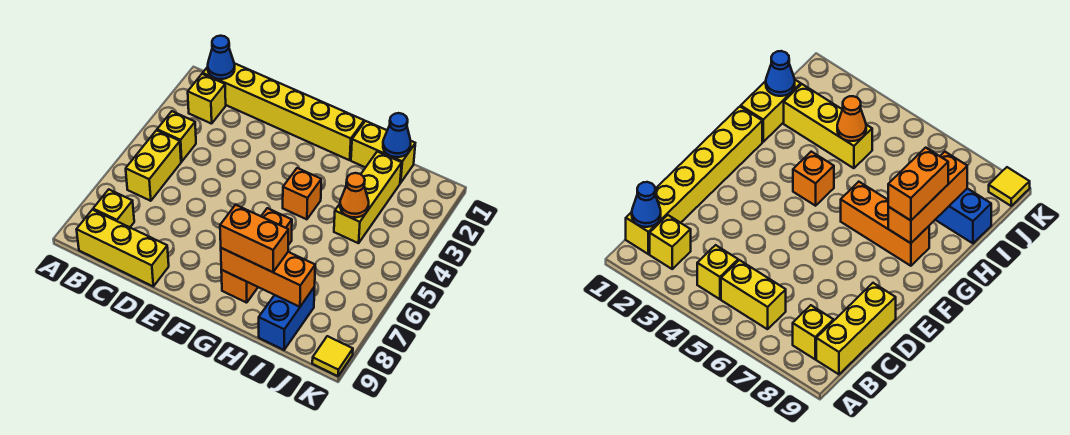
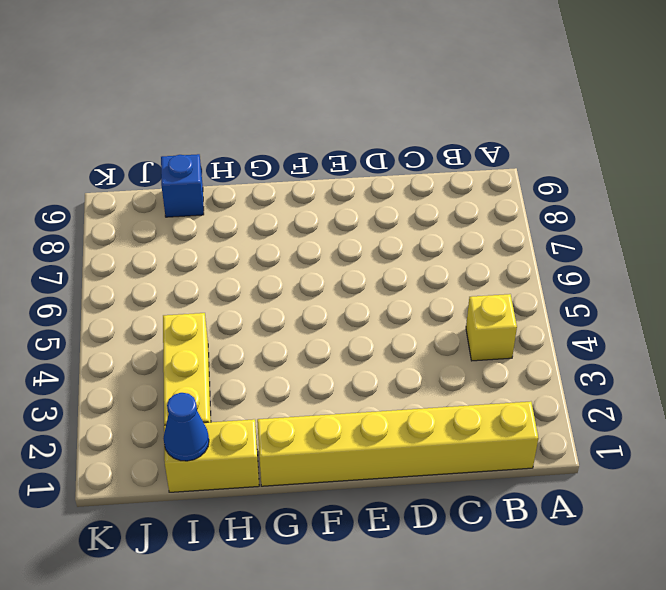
blue 1x1 brick [161,154,204,217] -> blue 1x2 brick [259,287,315,350]
none -> yellow 1x1 brick [188,74,226,124]
none -> yellow 1x2 brick [126,130,181,201]
none -> yellow 1x1 brick [93,189,134,227]

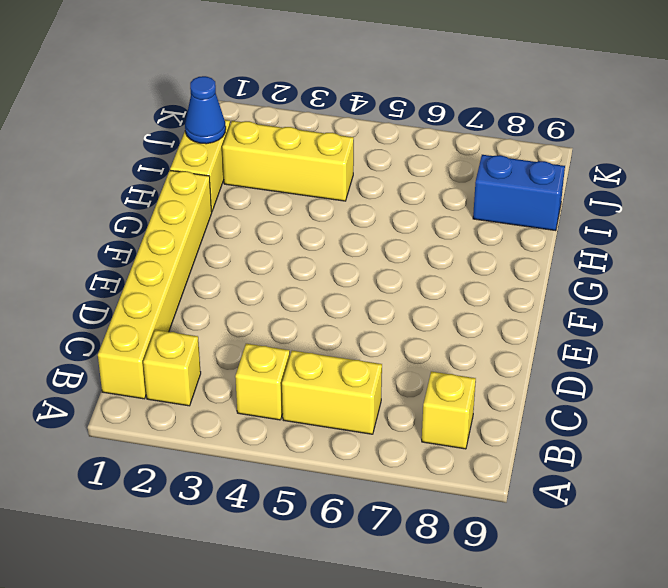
none -> yellow 1x3 brick [77,210,169,286]
none -> orange 1x1 brick [283,168,321,219]
none -> orange 1x3 brick [221,208,292,303]

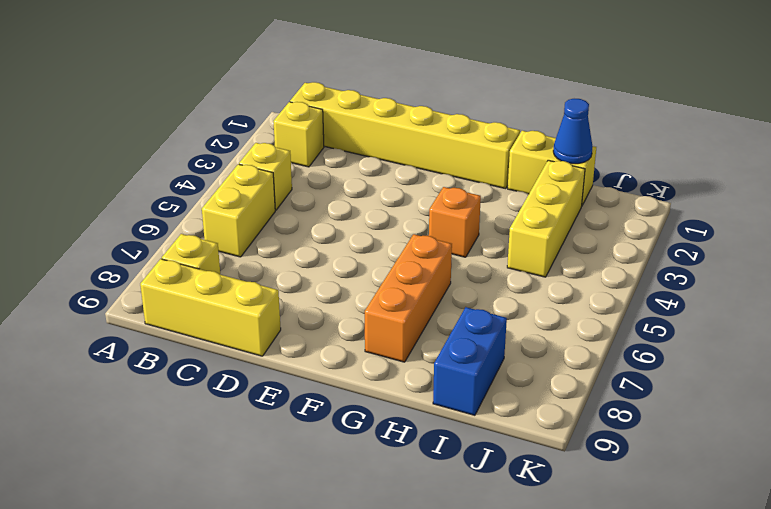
none -> yellow 1x1 tile [312,336,353,376]
none -> blue 1x1 cone [208,36,235,79]
none -> orange 1x3 brick [221,248,315,307]

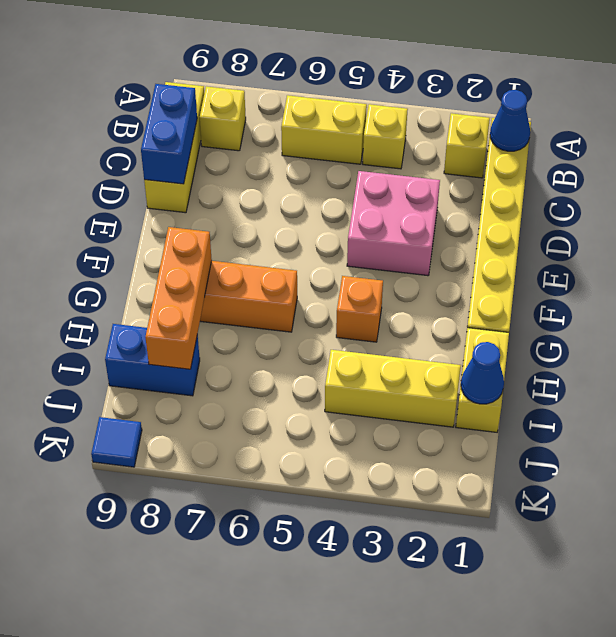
blue 1x2 brick [141,84,197,184] -> none
pink 2x2 brick [347,171,440,276] -> none
blue 1x1 tile [91,417,142,467] -> yellow 1x1 tile [312,336,353,376]
none -> orange 1x1 cone [340,173,369,218]
none -> orange 1x2 brick [220,205,288,272]

